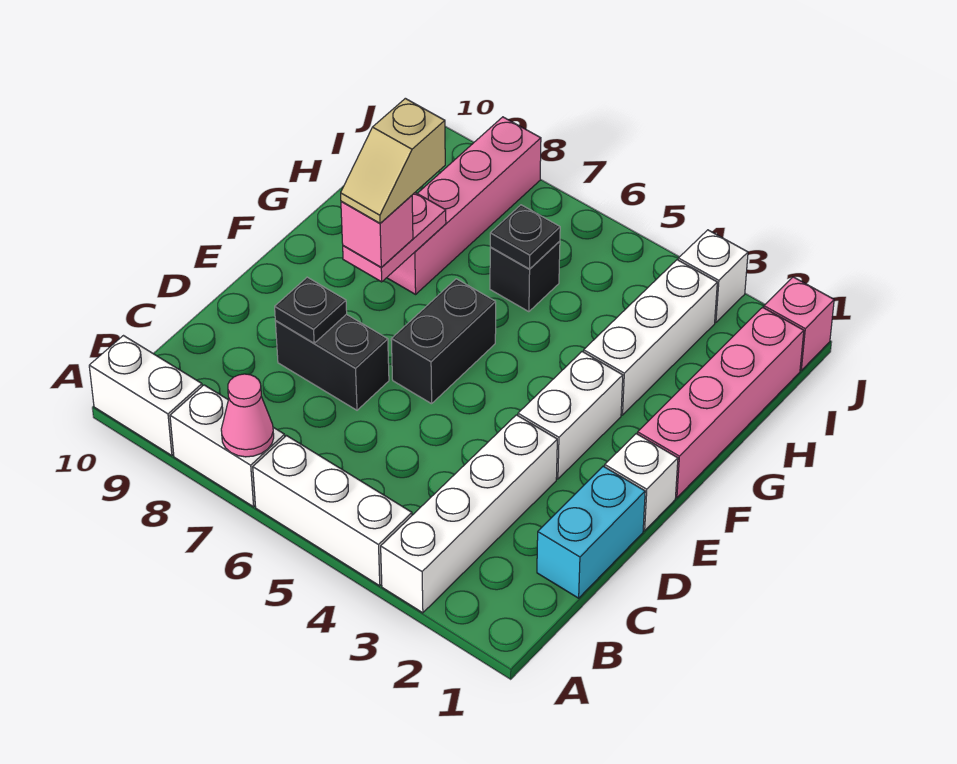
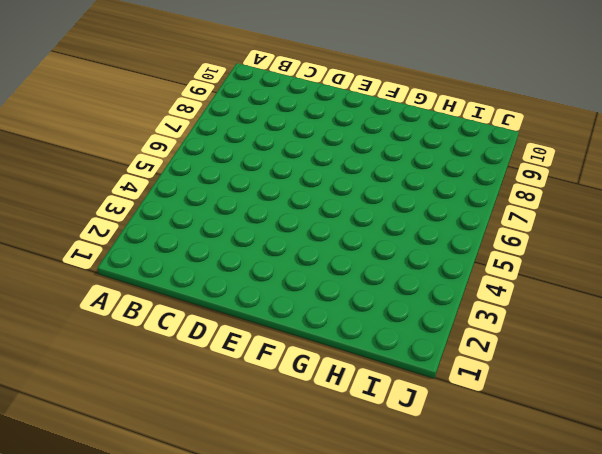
none -> white 1x4 brick [381,415,557,613]
none -> white 1x3 brick [253,436,412,586]
none -> white 1x2 brick [170,385,285,507]

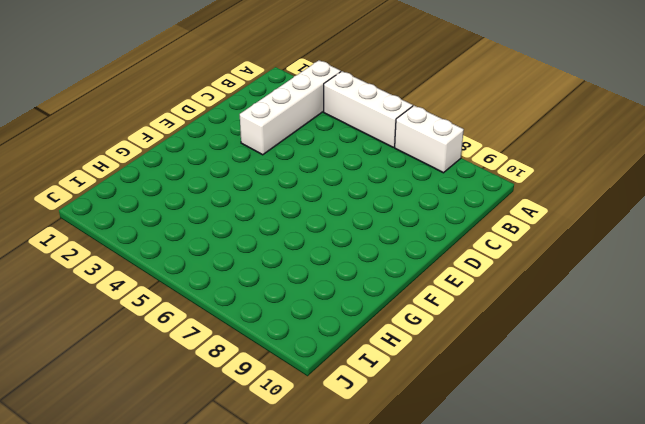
none -> white 1x2 brick [89,336,202,456]
none -> cyan 1x2 brick [537,466,645,598]
none -> black 1x2 brick [275,314,389,410]

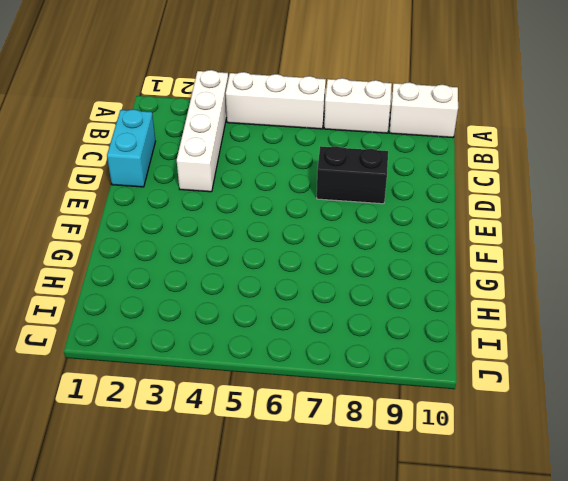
none -> white 1x1 brick [605,434,678,531]
none -> white 1x2 brick [518,352,623,479]
none -> black 1x2 brick [391,279,496,404]

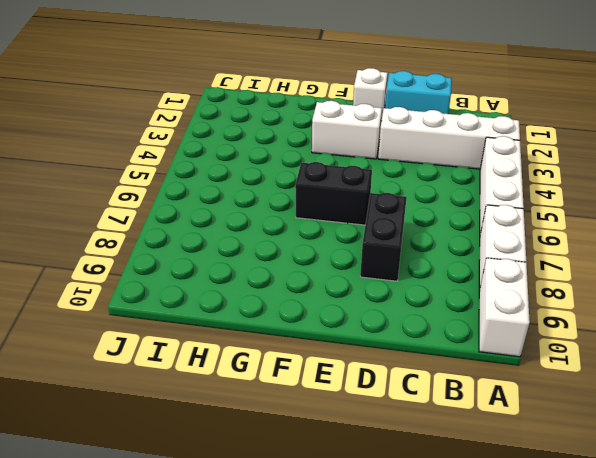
none -> pink 1x4 brick [637,307,804,498]
none -> white 1x3 brick [584,260,717,415]
none -> pink 1x4 brick [387,117,541,294]

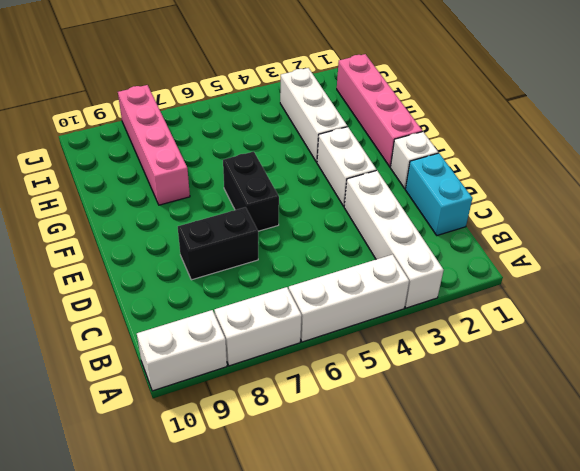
none -> black 1x1 brick [490,241,560,312]
none -> pink 1x1 brick [764,277,834,370]
none -> white 1x1 brick [678,230,748,323]

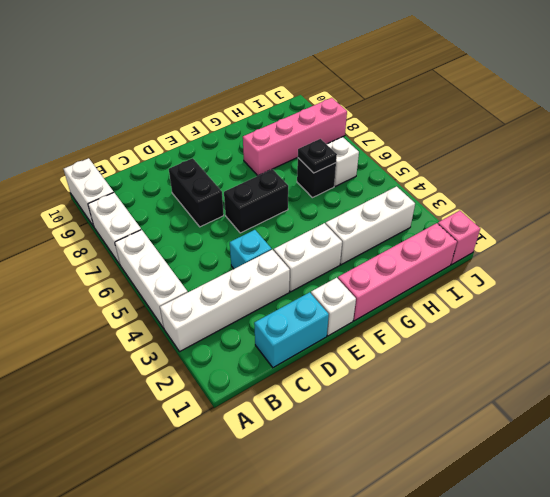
cyan 1x1 brick [230,230,272,269] -> none
white 1x1 brick [327,137,359,186] -> white 1x1 brick moved to [678,230,748,323]
none -> pink 1x1 cone [221,374,274,457]
none -> black 1x1 plate [275,277,347,343]
none -> pink 1x2 plate [343,193,446,282]

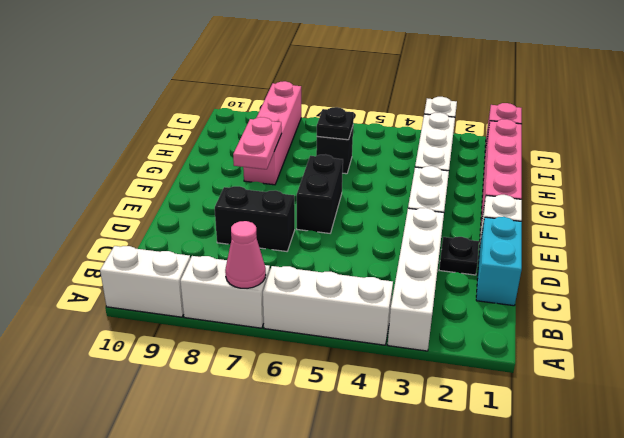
black 1x1 plate [439,237,479,275] -> black 1x1 plate moved to [275,277,347,343]
none -> pink 1x1 brick [341,196,413,268]
none -> tan 1x2 slope [341,98,445,223]

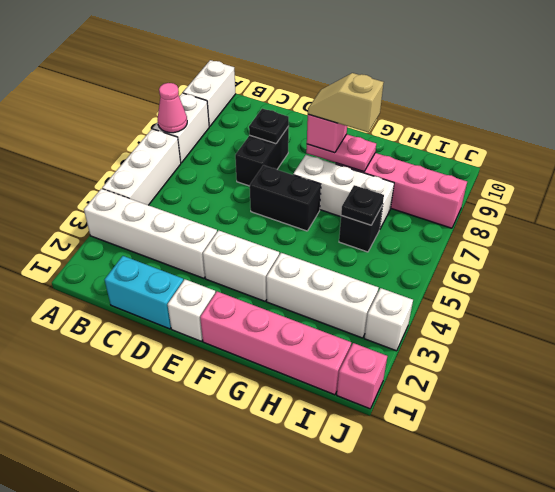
white 1x3 brick [293,155,394,230] -> none

